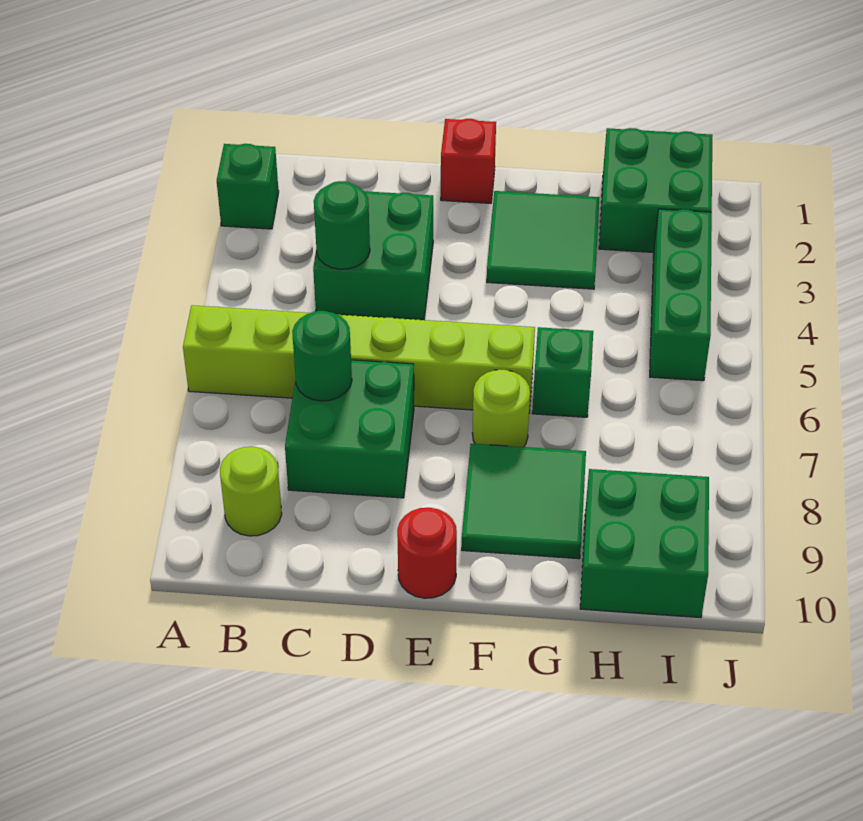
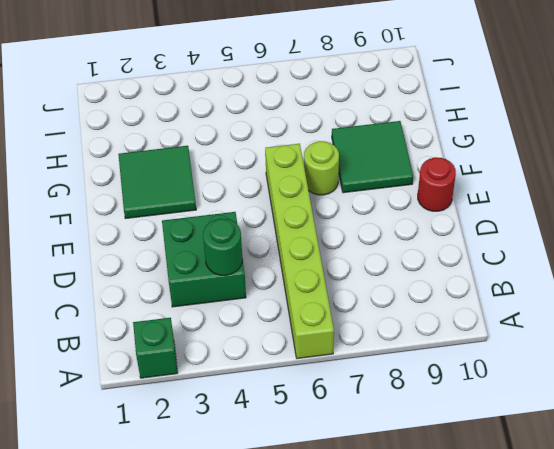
none -> lime 1x1 round brick [220,447,282,536]
none -> green 2x2 brick [285,360,414,498]
none -> red 1x1 brick [441,119,496,203]

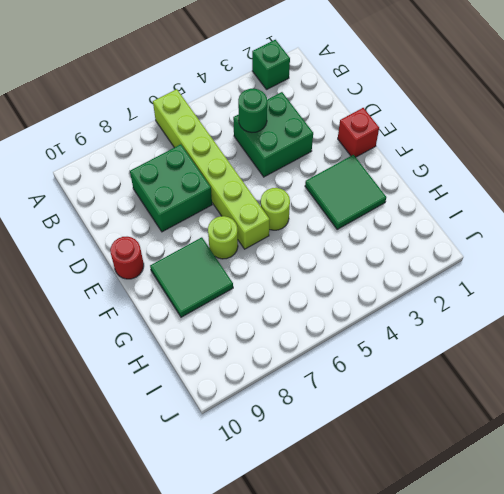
lime 1x1 round brick [261,188,290,230] -> lime 1x1 round brick moved to [220,447,282,536]
none -> green 1x1 brick [532,327,593,417]
none -> green 2x2 brick [599,128,712,253]
none -> green 2x2 brick [580,469,709,618]

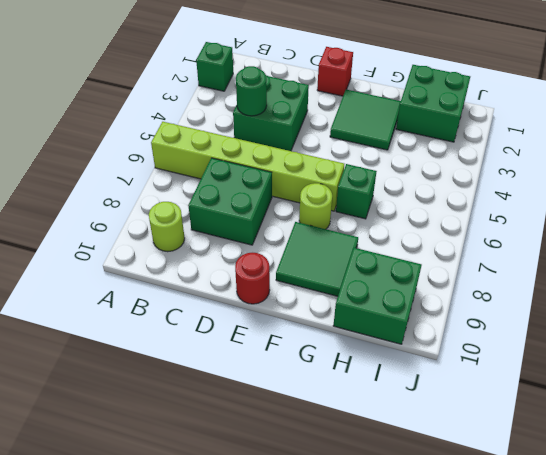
none -> green 1x3 brick [650,209,712,381]
none -> green 1x1 round brick [292,311,352,401]

